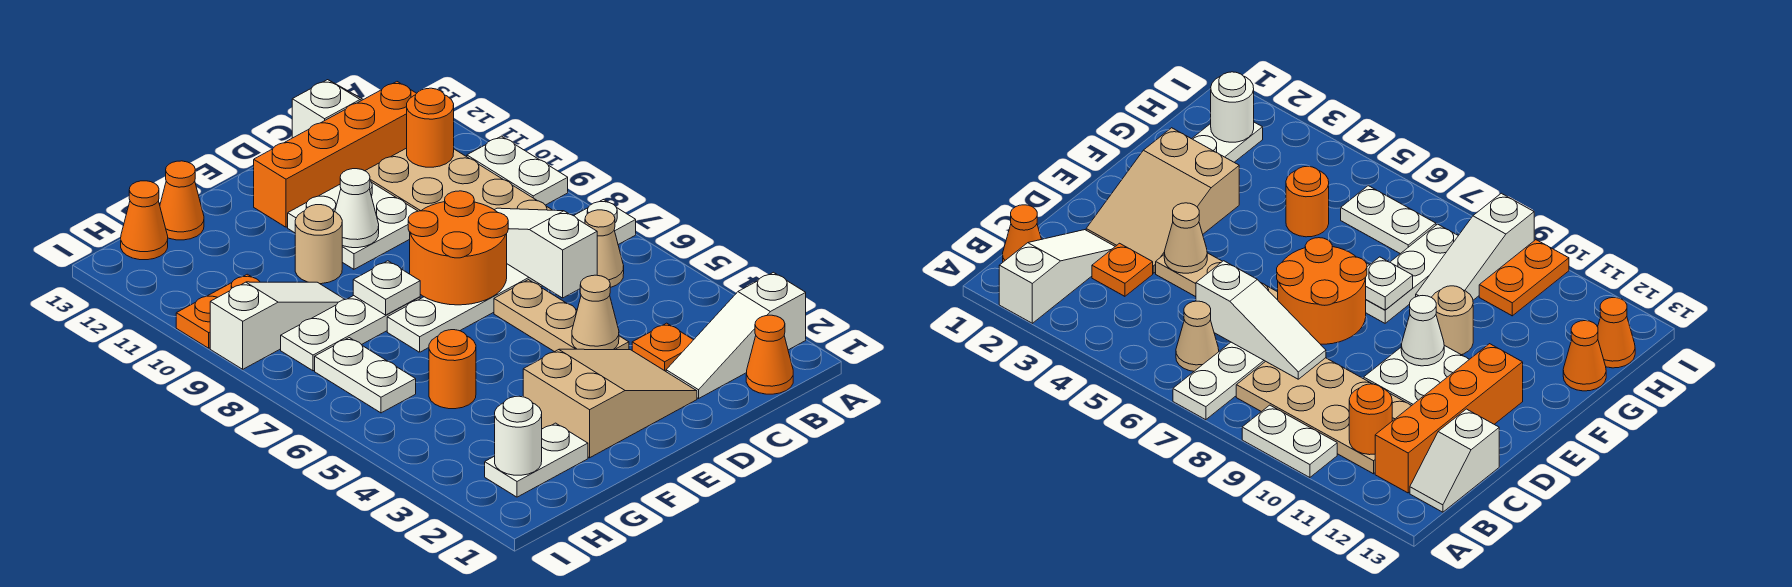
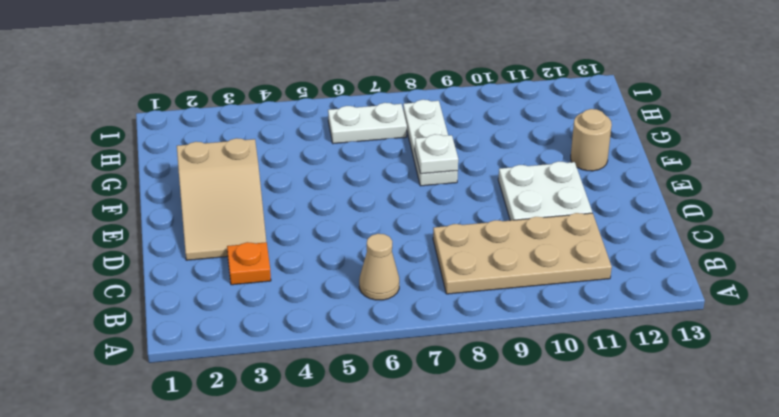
tan 1x1 round brick [571,109,612,171] -> tan 1x1 round brick moved to [295,205,342,284]
none -> white 1x3 slope [666,272,806,398]
none -> white 1x6 plate [387,200,636,352]
none -> white 1x2 plate [467,136,568,205]

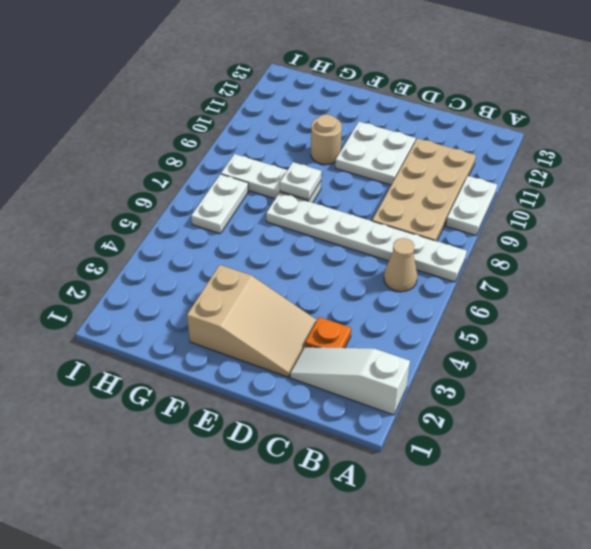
none -> orange 1x1 cone [746,315,793,394]
none -> orange 1x4 brick [254,82,417,227]
none -> white 1x2 slope [292,80,363,138]

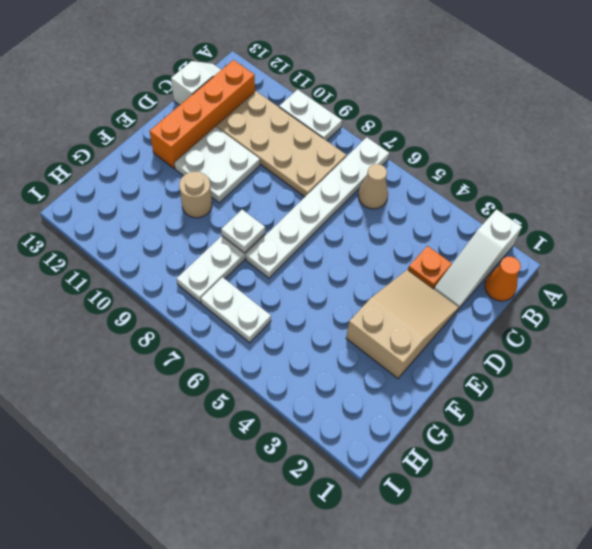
none -> tan 1x3 plate [494,280,629,352]
none -> white 1x2 plate [485,423,588,497]
none -> orange 1x1 round brick [429,330,476,409]

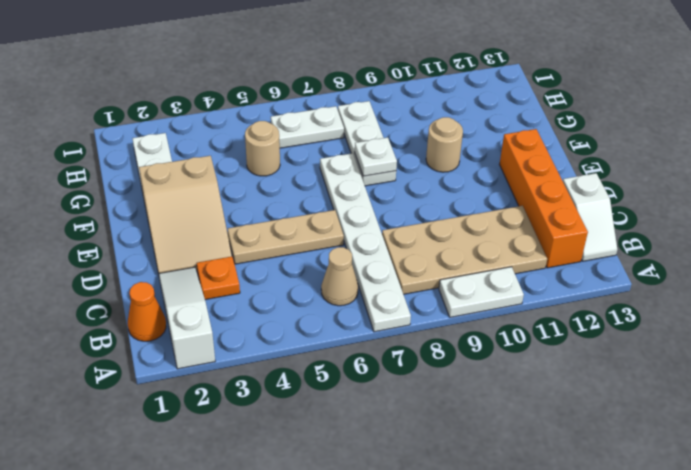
tan 1x1 round brick [245,121,280,176] -> orange 1x1 round brick [429,330,476,409]
none -> white 2x2 plate [288,181,418,269]
none -> white 1x3 slope [210,282,345,369]
none -> orange 1x1 cone [160,161,204,240]

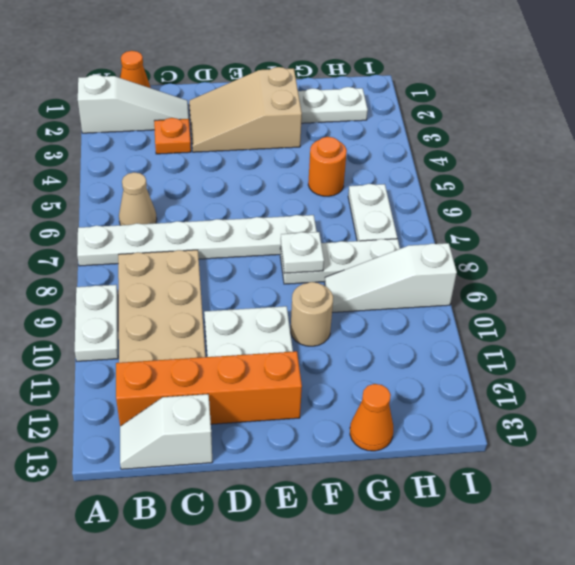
none -> tan 1x3 plate [494,280,629,352]
none -> orange 1x2 plate [176,274,260,348]
none -> orange 1x1 cone [121,181,168,260]

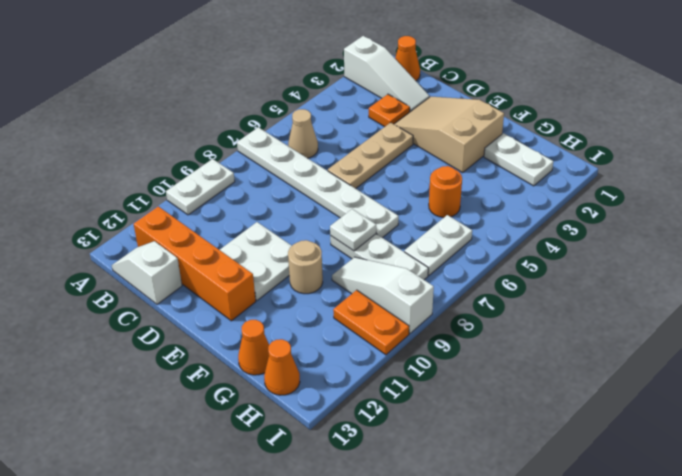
none -> tan 2x4 plate [365,148,552,211]
none -> orange 1x1 round brick [407,88,454,167]
none -> white 1x3 slope [495,208,597,298]

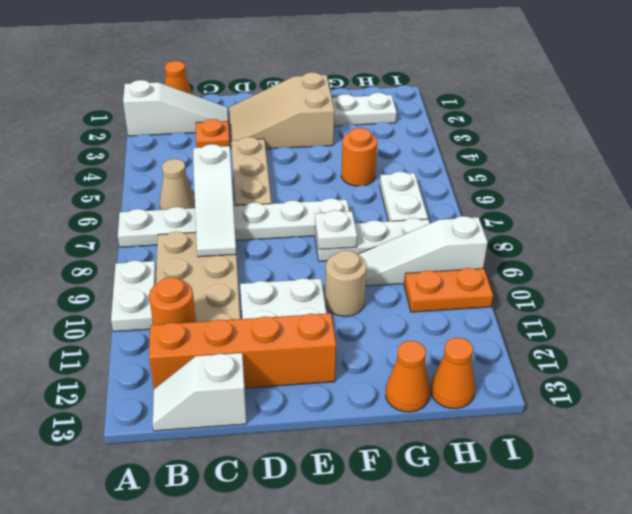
none -> tan 1x1 cone [572,275,619,350]
none -> orange 2x2 round brick [408,191,508,305]
none -> white 1x1 cone [335,169,379,248]

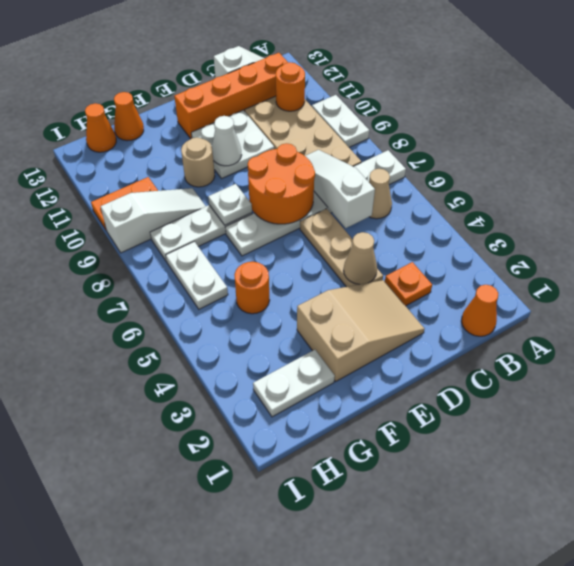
none -> white 1x3 slope [666,272,806,398]
none -> white 1x1 round brick [495,396,542,475]

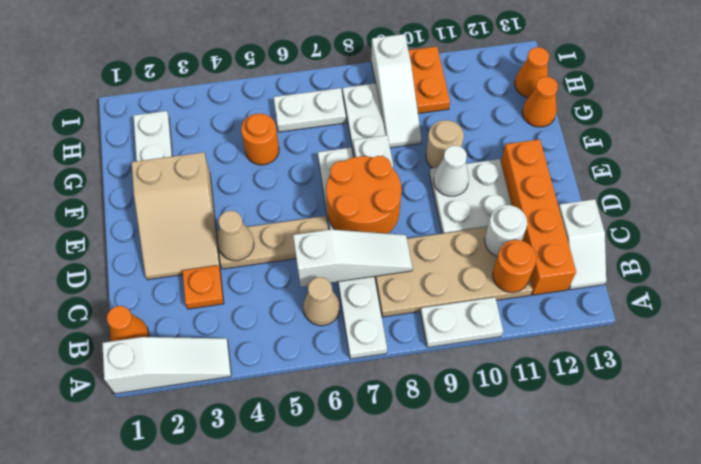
white 1x3 slope [102,337,231,394] -> white 1x3 slope turned to [666,272,806,398]
white 1x1 round brick [485,205,527,257] -> white 1x1 round brick moved to [495,396,542,475]

